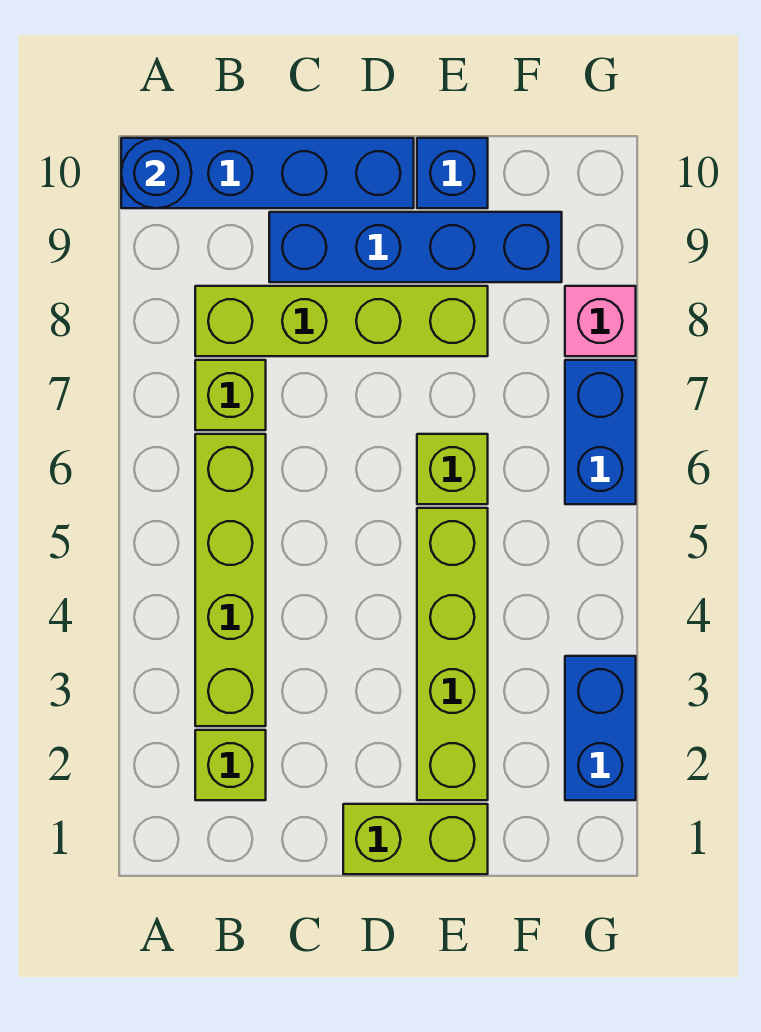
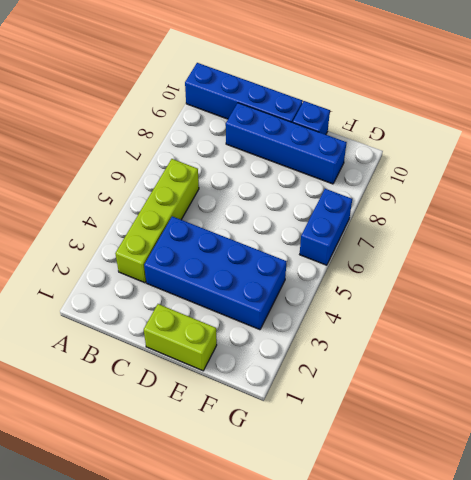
blue 2x4 brick [144,216,287,330] -> lime 1x4 brick [417,508,488,800]
none -> lime 1x1 brick [195,730,266,800]
none -> lime 1x1 brick [195,360,266,430]
none -> lime 1x4 brick [195,286,488,356]

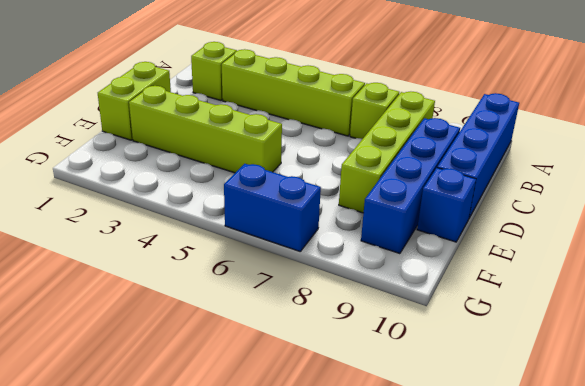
none -> lime 1x1 brick [417,434,488,504]
none -> blue 1x2 brick [565,656,636,800]
none -> pink 1x1 brick [565,286,636,356]

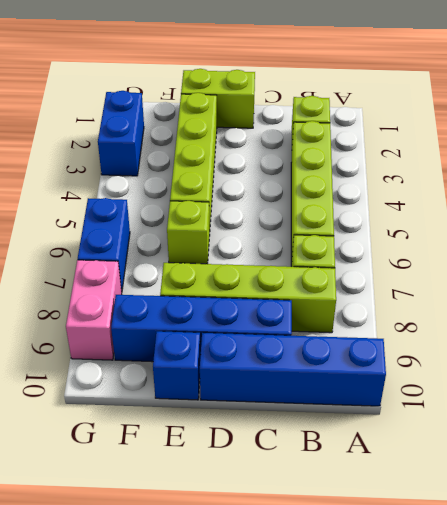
pink 1x2 brick [66,260,122,360] -> pink 1x1 brick [565,286,636,356]
none -> blue 1x1 round brick [121,138,192,208]

